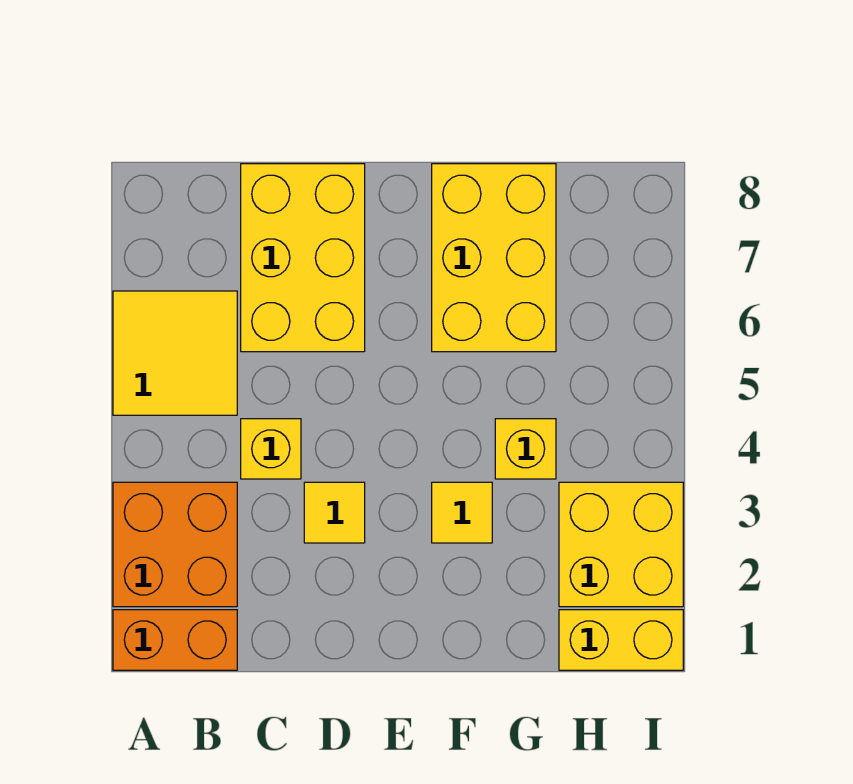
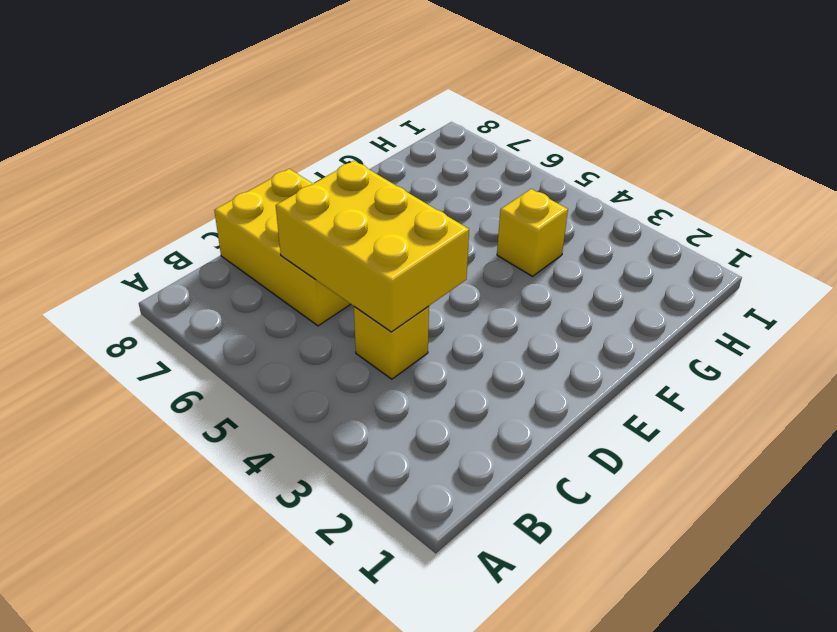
yellow 2x3 brick [276,161,469,332] -> yellow 2x3 brick moved to [432,164,556,352]
none -> orange 1x2 brick [113,610,237,670]
none -> orange 2x2 brick [113,482,237,607]

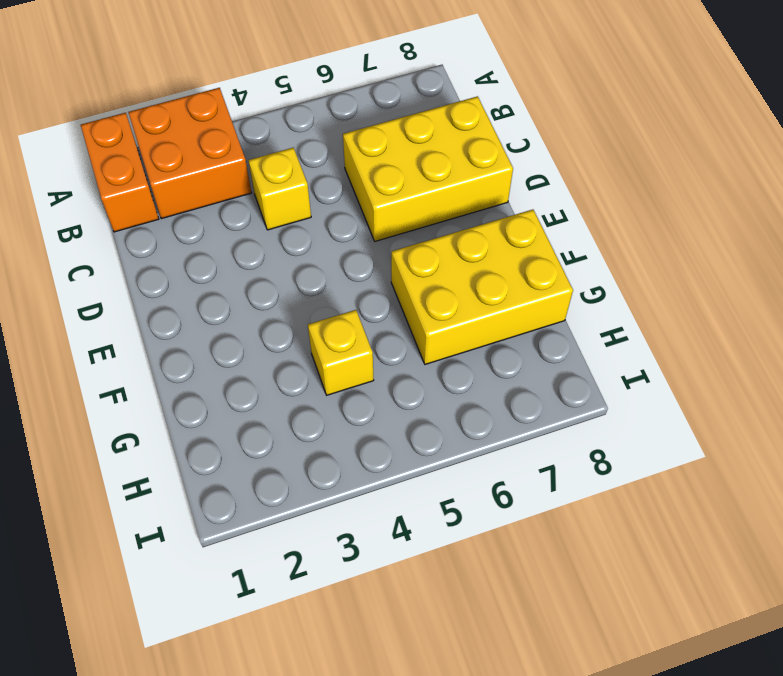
none -> yellow 2x2 tile [113,291,237,415]
none -> yellow 1x1 tile [304,482,365,543]

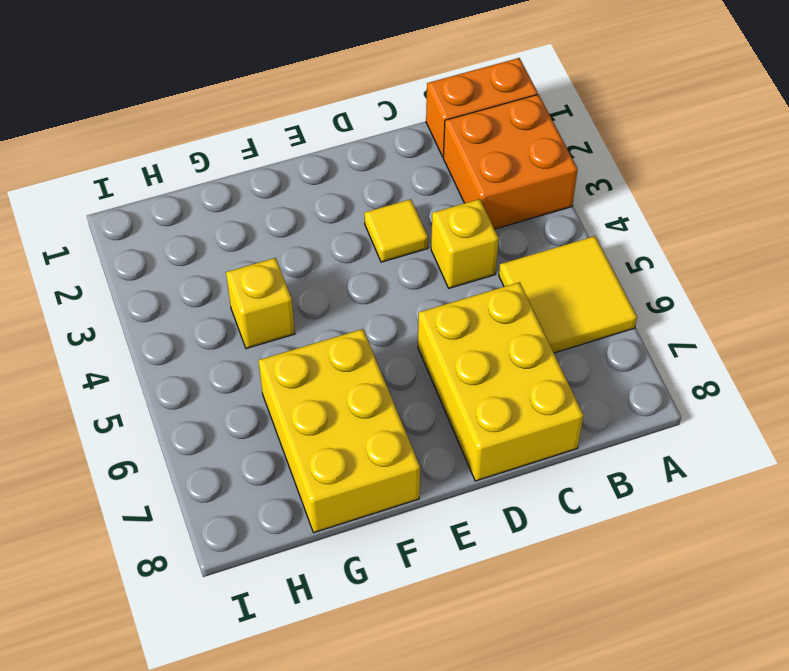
none -> yellow 1x1 tile [432,482,492,543]
none -> yellow 1x2 brick [559,610,683,670]

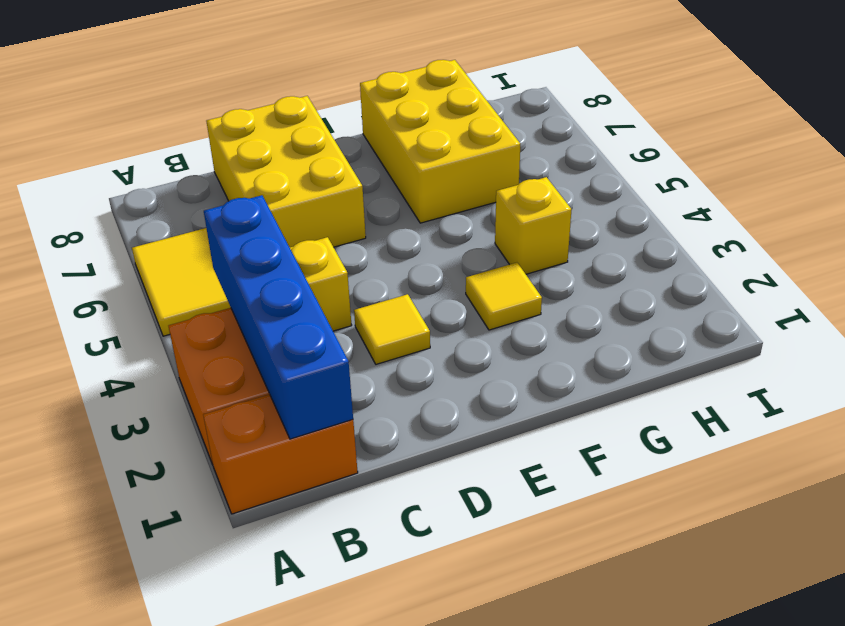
blue 1x4 brick [204,195,353,439] -> none
none -> yellow 1x2 brick [559,610,683,670]
none -> yellow 2x2 brick [559,482,683,607]

